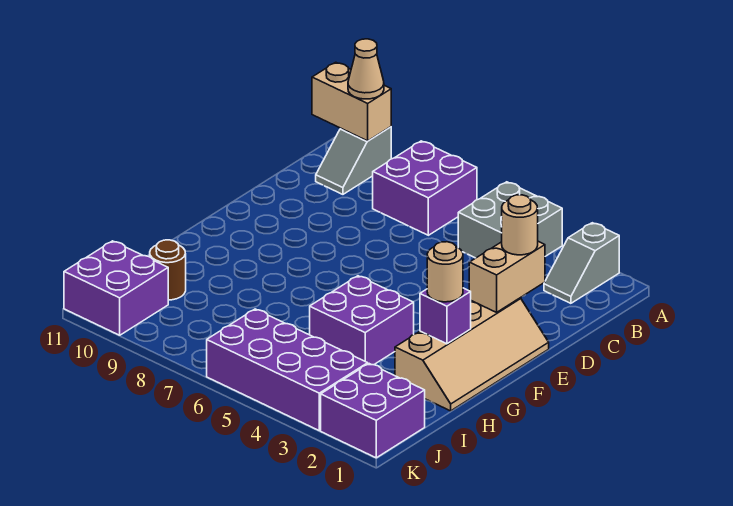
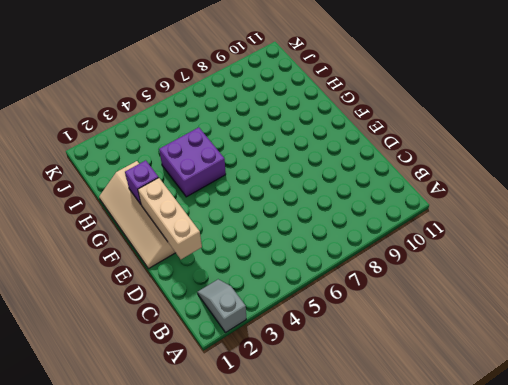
tan 1x3 brick [138,178,202,259] -> tan 1x2 brick [469,241,545,312]
none -> grey 2x2 brick [458,182,562,258]
none -> purple 2x2 brick [373,141,477,235]
none -> grey 1x2 slope [316,127,391,194]

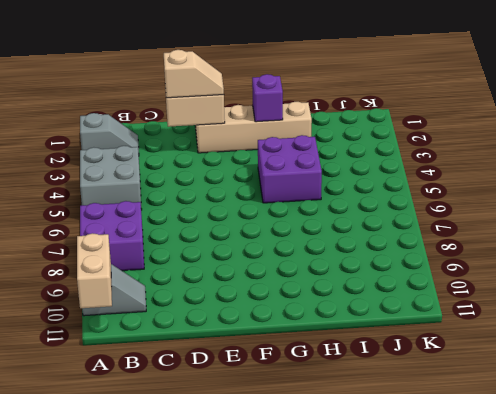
tan 1x2 slope [164,50,224,98] -> tan 1x1 round brick [502,195,538,255]
none -> brown 1x1 round brick [150,240,186,300]
none -> purple 2x2 brick [321,364,425,458]
none -> purple 2x4 brick [207,309,368,430]

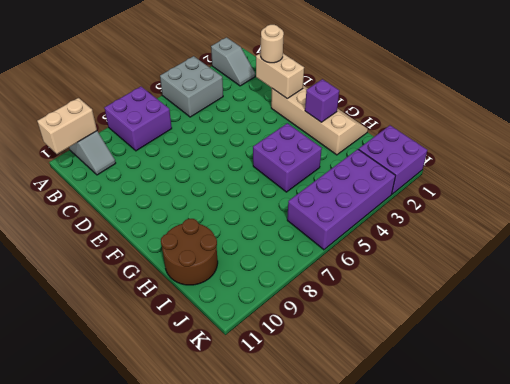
brown 2x2 round brick [161,219,218,285] -> brown 1x1 round brick [150,240,186,300]
none -> purple 2x2 brick [64,241,168,335]
none -> tan 1x1 cone [348,39,384,99]
none -> tan 1x1 round brick [427,242,463,302]

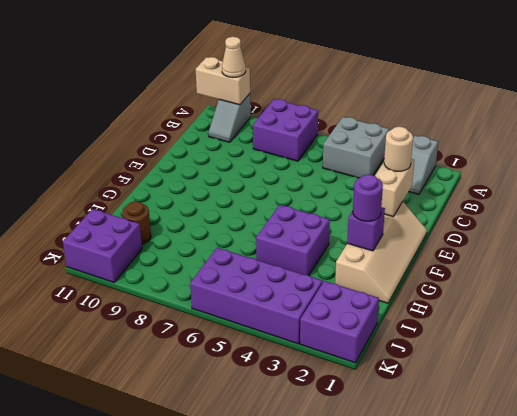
purple 1x1 round brick [353,174,383,221] -> tan 1x1 round brick [427,242,463,302]

